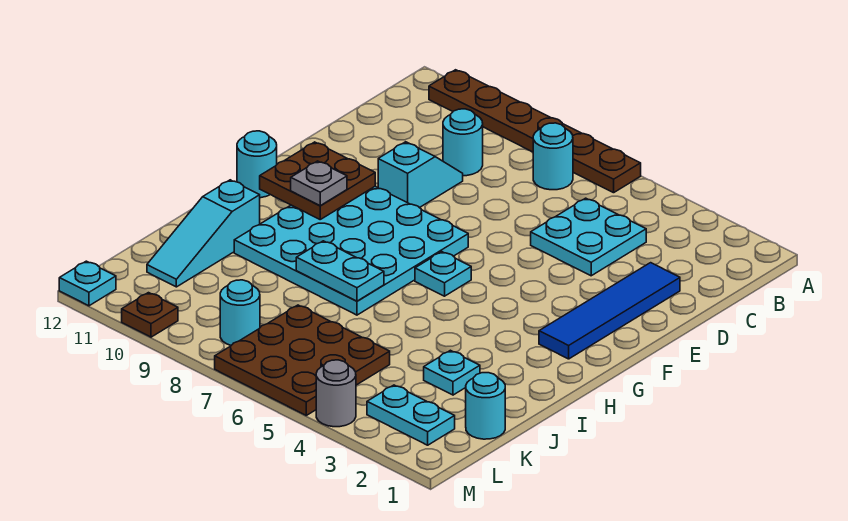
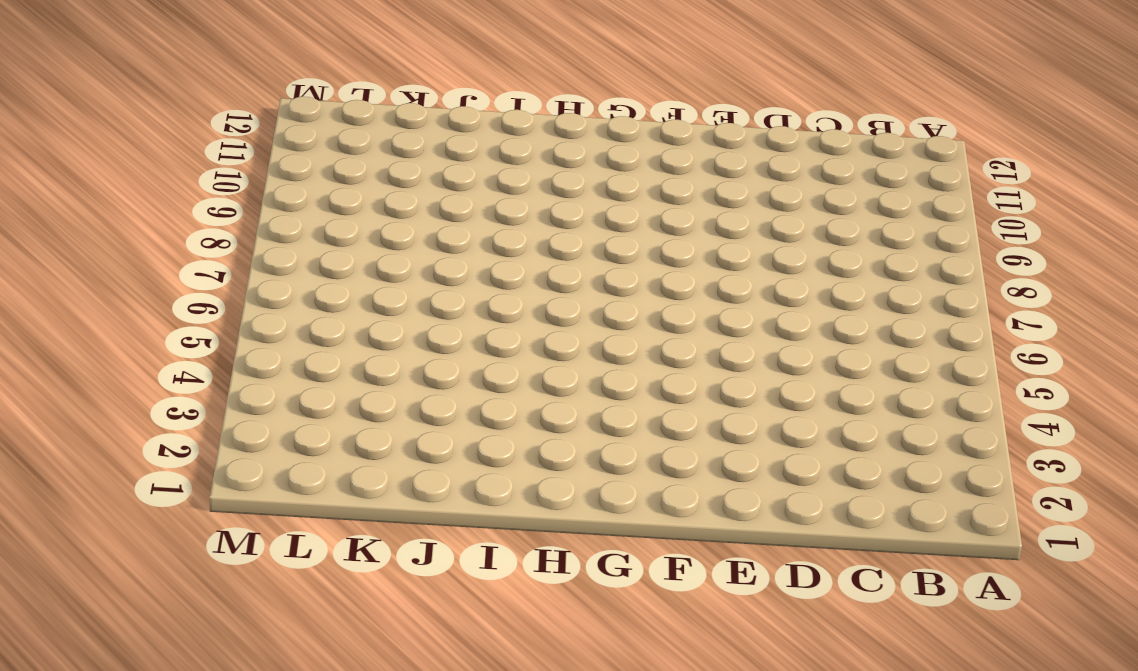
none -> brown 1x6 plate [429,70,641,193]
none -> cyan 1x1 round brick [533,123,573,190]
none -> cyan 2x2 plate [531,198,646,276]

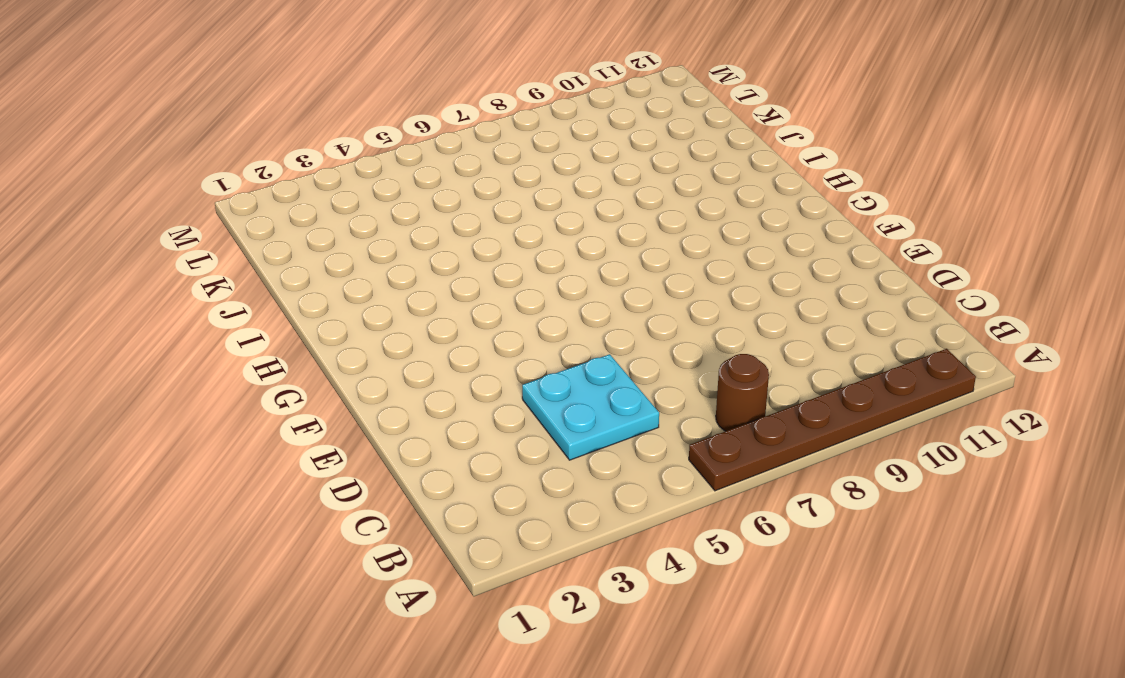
brown 1x1 round brick [716,354,769,431] -> cyan 1x1 round brick [533,123,573,190]
none -> cyan 1x1 round brick [443,109,483,176]
none -> blue 1x4 tile [539,263,680,359]
none -> cyan 1x2 slope [378,142,463,208]

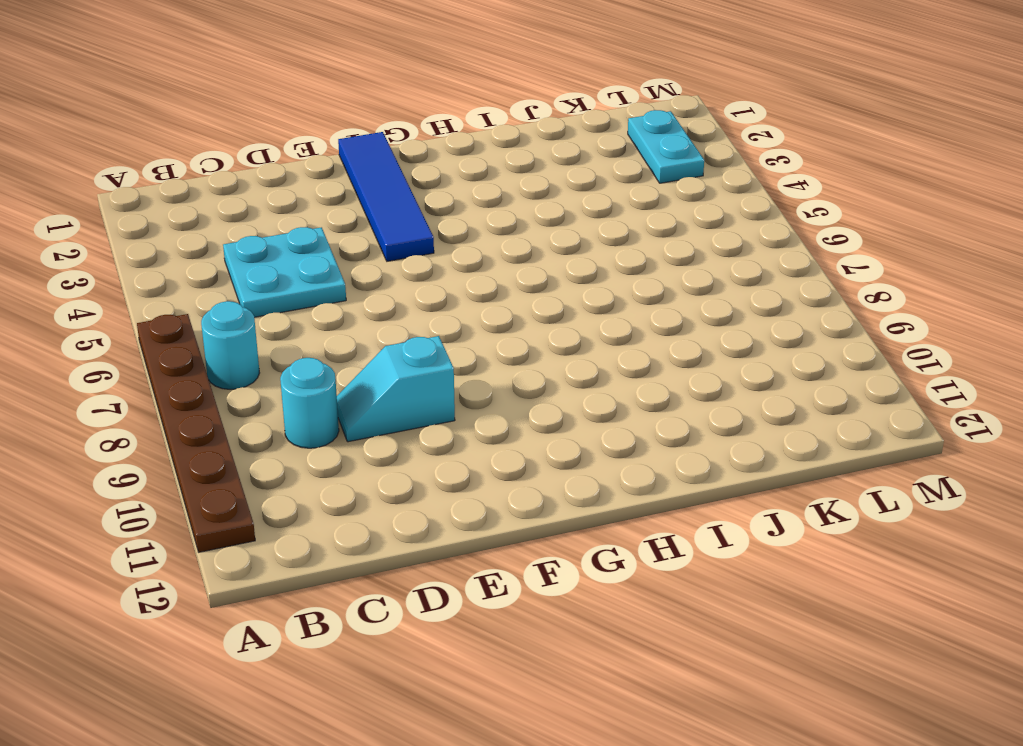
blue 1x4 tile [338,132,434,261] -> blue 1x4 tile turned to [539,263,680,359]
none -> cyan 4x4 plate [234,187,468,315]
none -> cyan 1x1 plate [415,252,471,296]
none -> cyan 1x1 round brick [237,131,277,198]

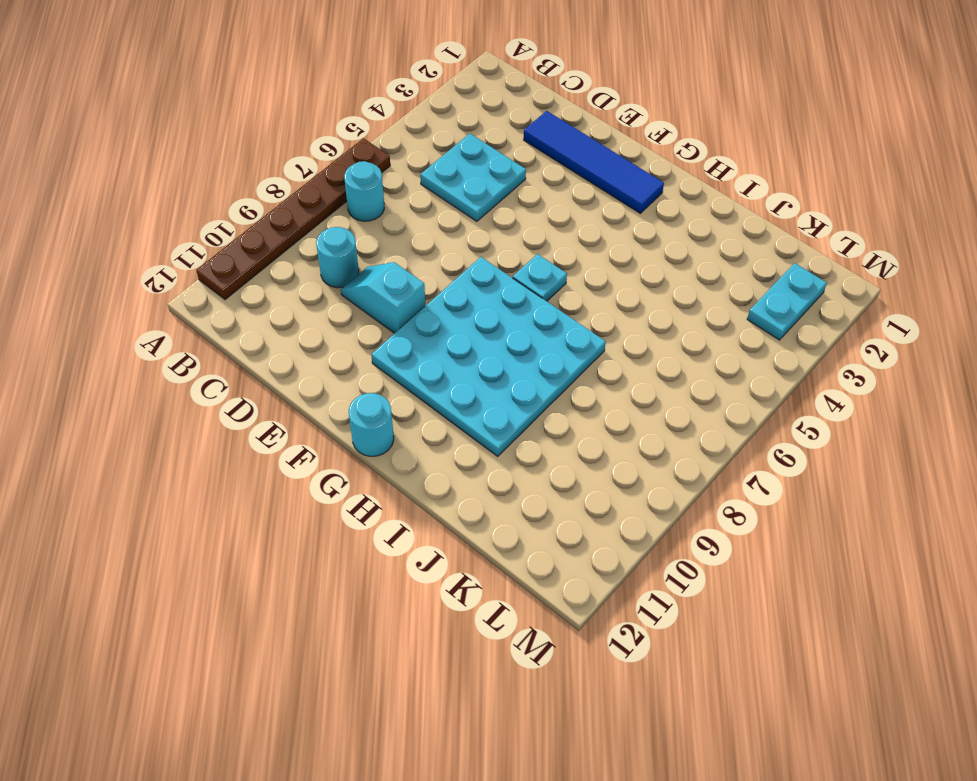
none -> cyan 1x3 slope [147,180,260,287]
none -> cyan 1x1 plate [424,350,480,395]
none -> cyan 1x1 round brick [466,373,505,439]

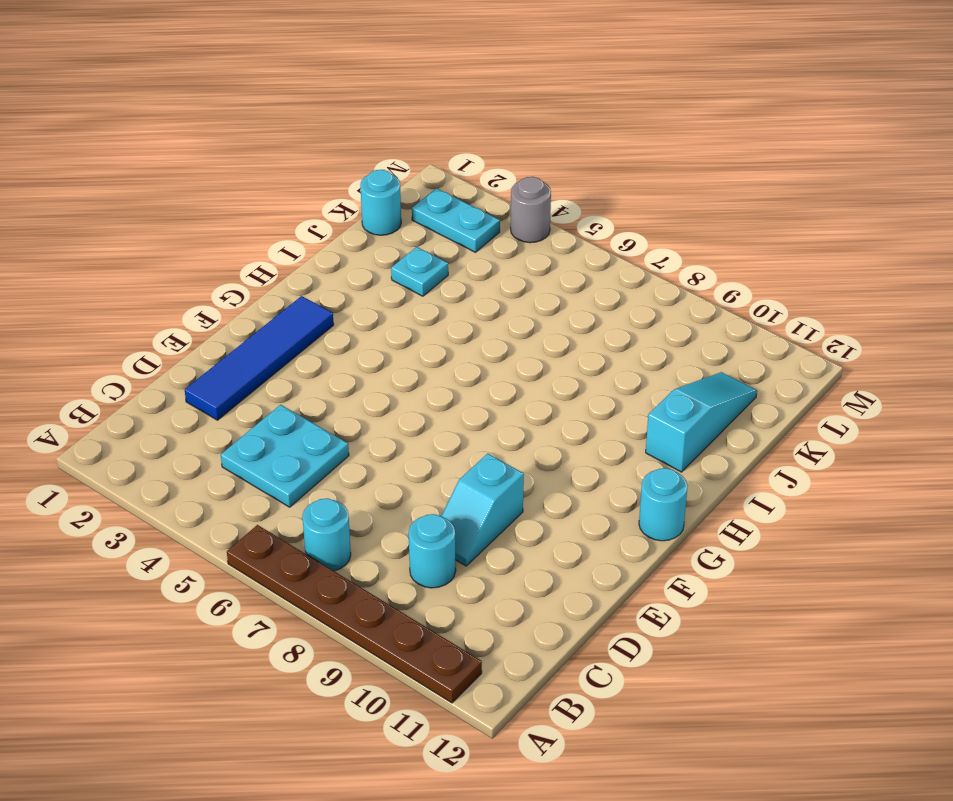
none -> cyan 4x4 plate [234,187,468,315]
none -> cyan 1x1 plate [415,252,471,296]
none -> brown 3x3 plate [215,305,390,415]

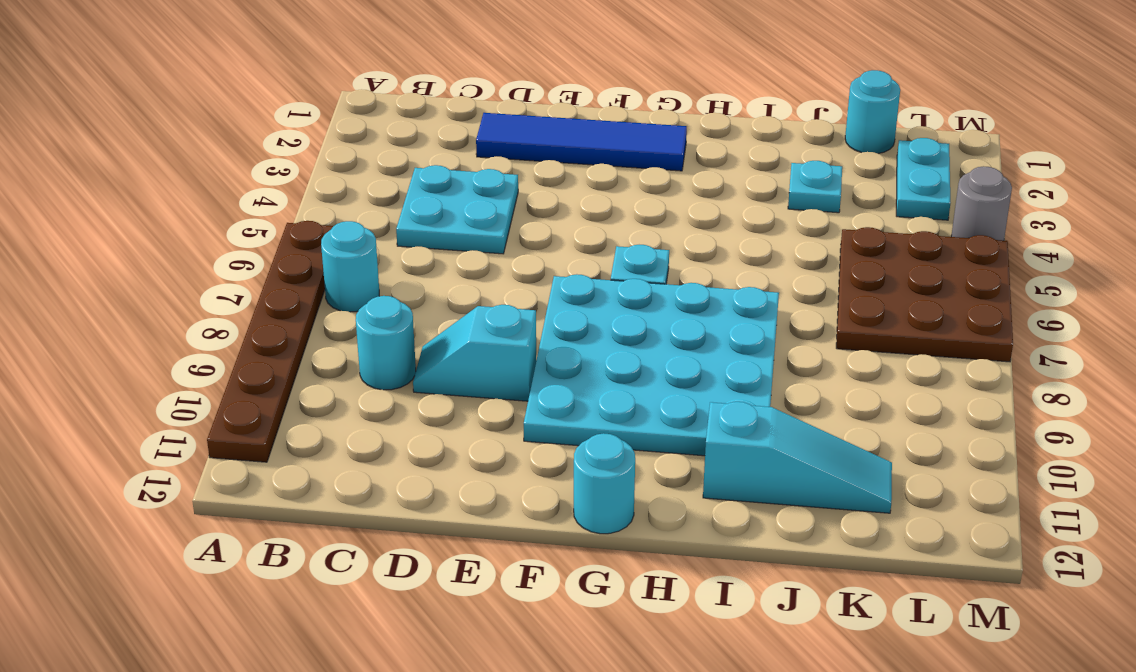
none -> cyan 1x1 round brick [220,280,260,345]
none -> brown 1x1 plate [122,293,178,337]
none -> cyan 1x1 plate [59,261,116,306]

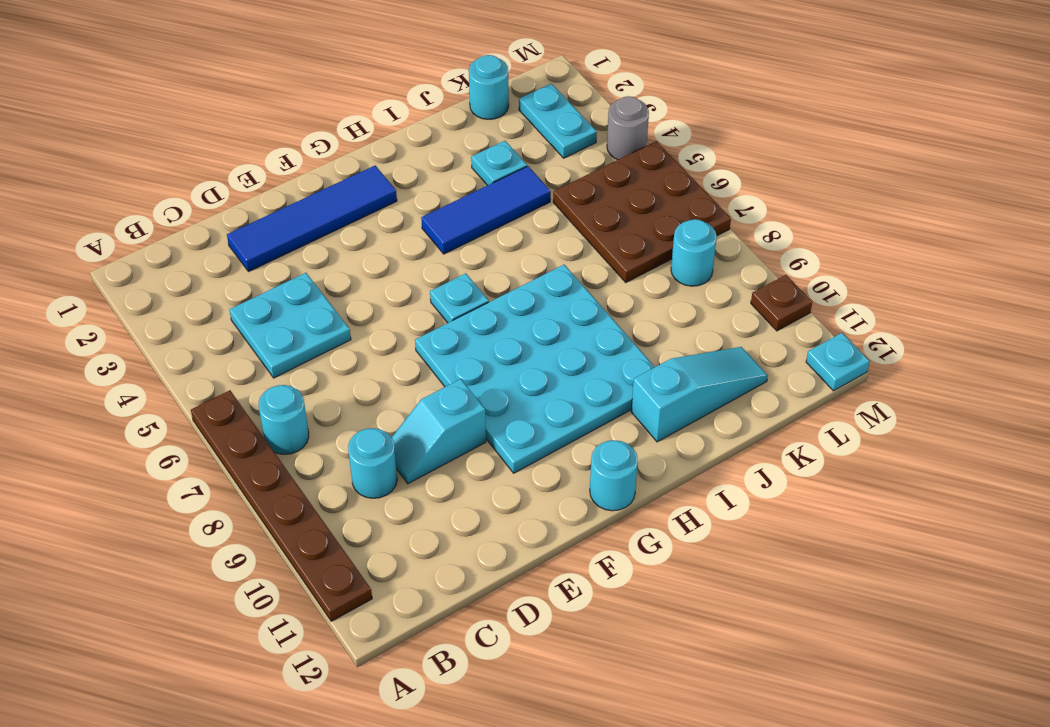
blue 1x3 tile [421,166,551,254] -> none
none -> brown 2x2 plate [260,142,375,219]
none -> cyan 1x2 plate [296,241,384,301]
none -> grey 1x1 plate [291,161,347,206]

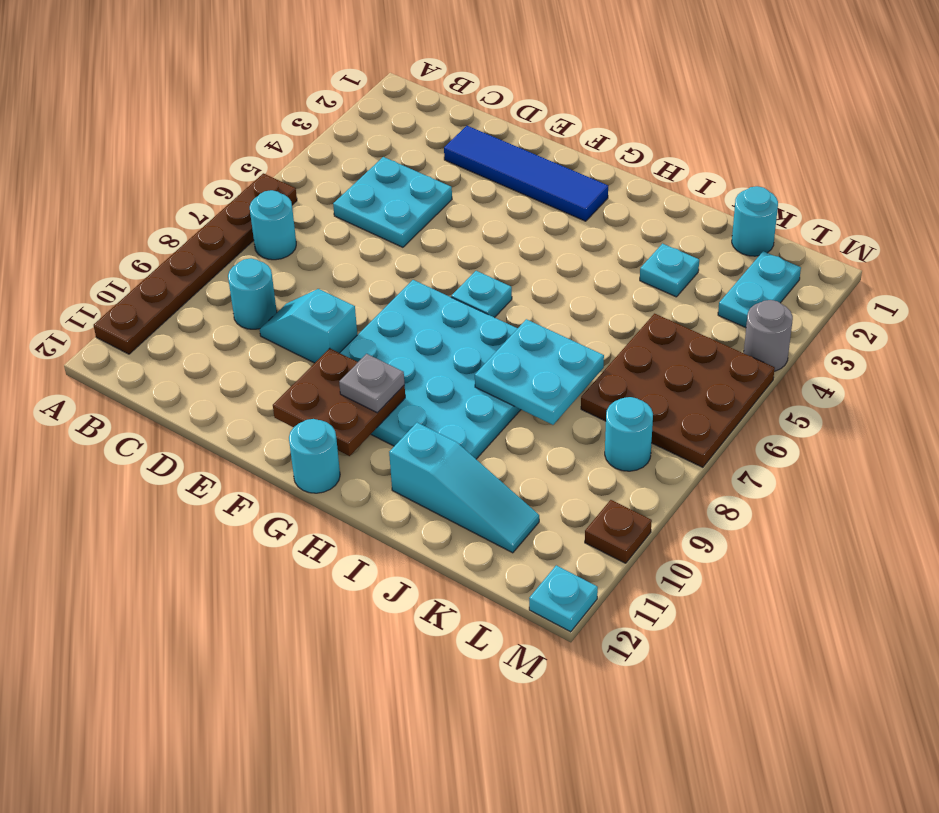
cyan 2x2 plate [475,319,604,425] -> cyan 1x2 plate [296,241,384,301]

